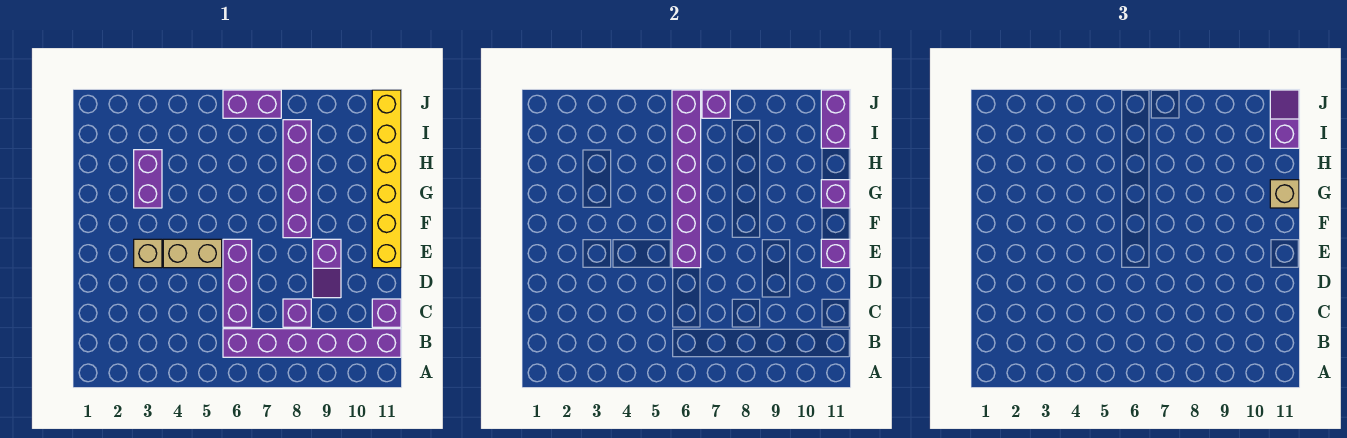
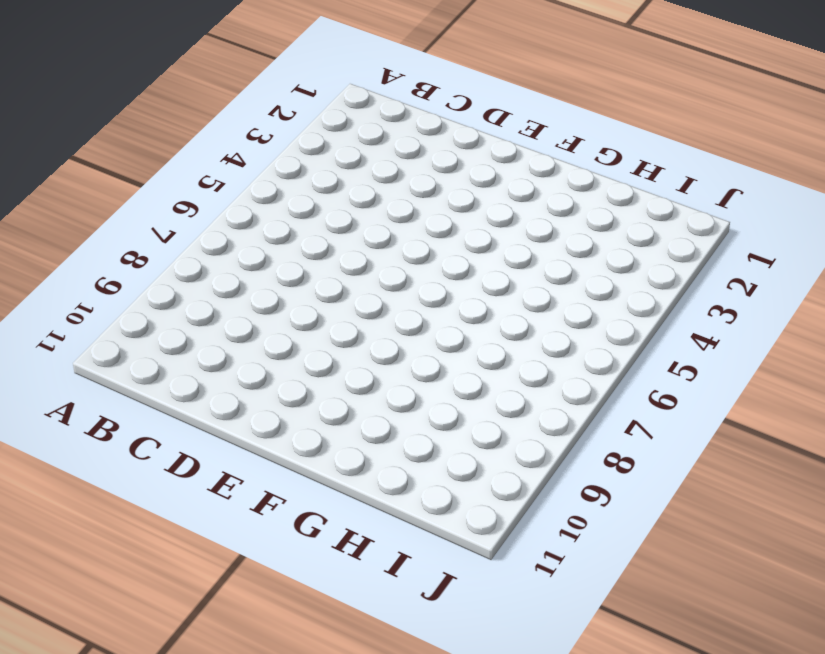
none -> purple 1x6 brick [223,329,401,357]
none -> purple 1x3 brick [223,239,252,327]
none -> purple 1x1 brick [283,299,311,327]

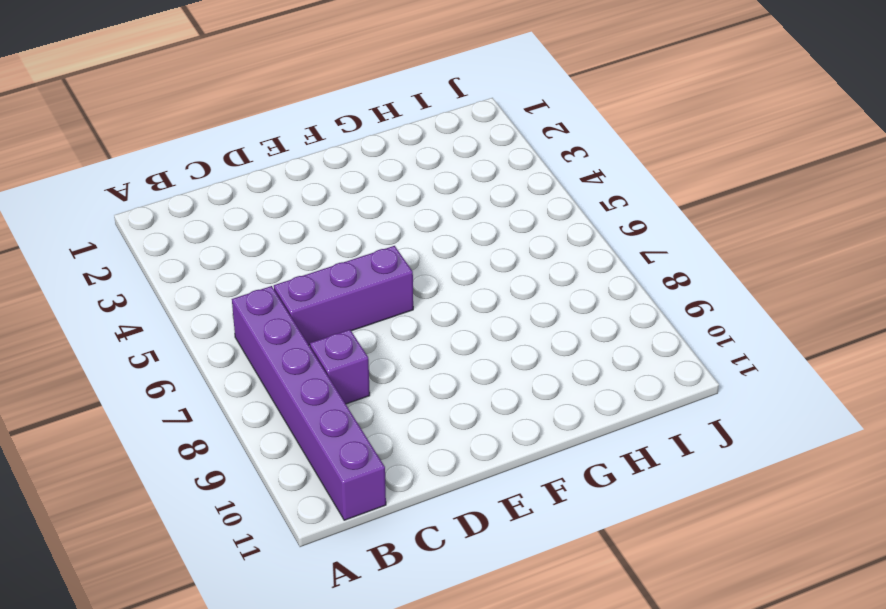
none -> purple 1x1 brick [372,299,401,327]
none -> purple 1x2 slope [313,239,341,298]
none -> tan 1x1 brick [134,239,162,268]

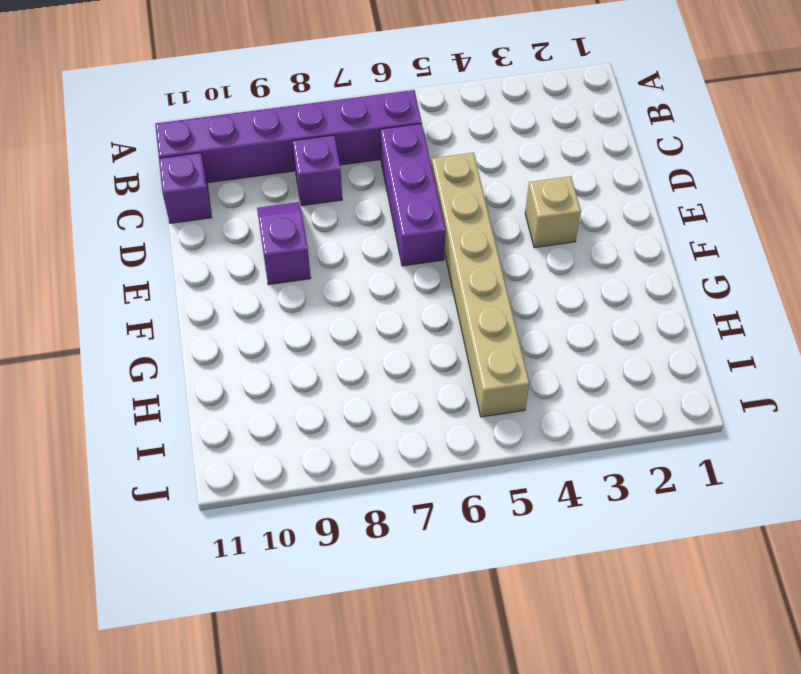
tan 1x6 brick [432,153,529,417] -> tan 1x2 brick [163,239,222,268]
none -> yellow 1x6 brick [372,90,401,268]
none -> purple 1x4 brick [283,120,311,238]
none -> purple 1x2 brick [134,150,162,208]

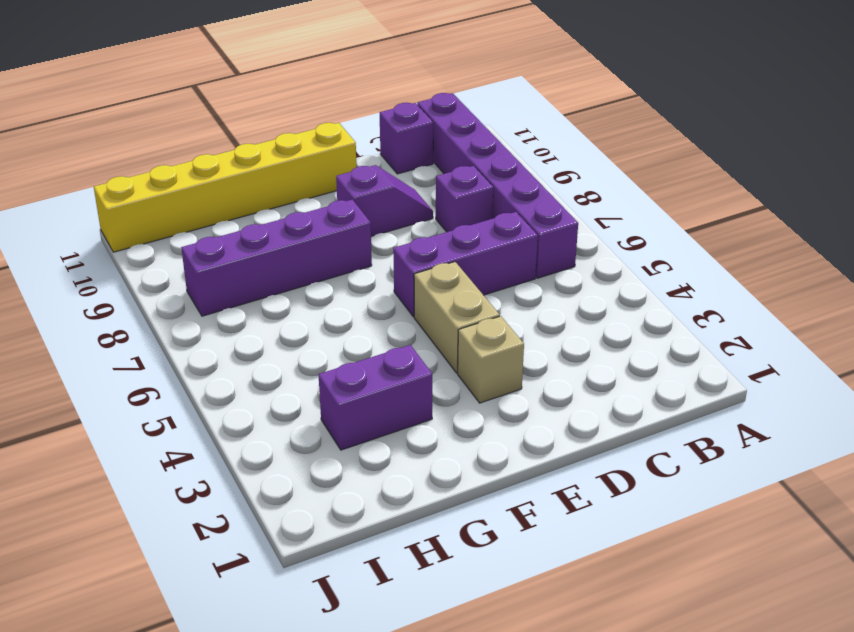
none -> purple 1x2 brick [223,90,281,118]
none -> purple 1x6 brick [672,90,701,268]
none -> purple 1x1 brick [821,239,850,268]

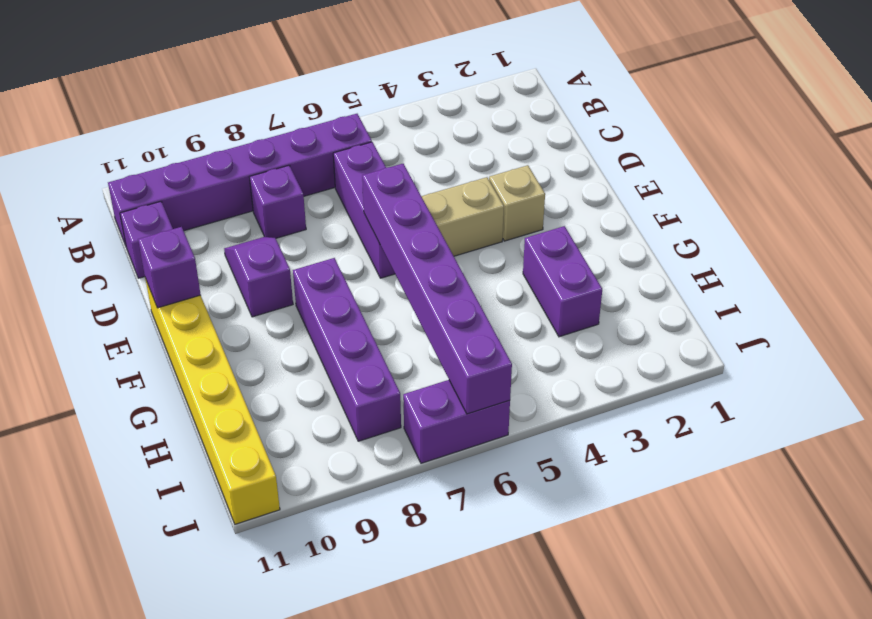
none -> purple 1x1 brick [821,180,850,208]
none -> purple 1x2 brick [821,90,850,148]
none -> purple 1x1 brick [702,90,730,118]

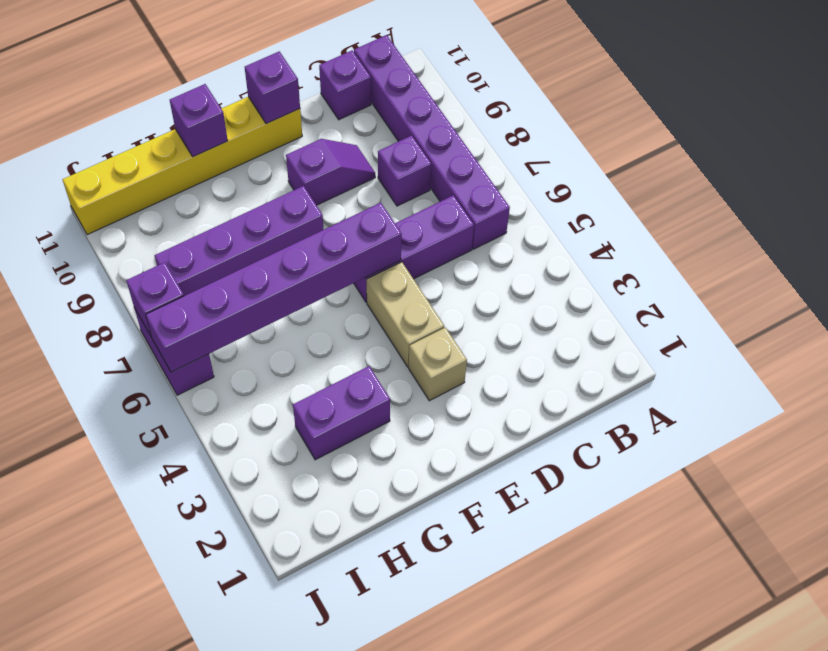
none -> purple 1x2 brick [821,90,850,148]
none -> tan 1x1 brick [1270,180,1299,208]
none -> purple 1x2 slope [1270,90,1299,148]

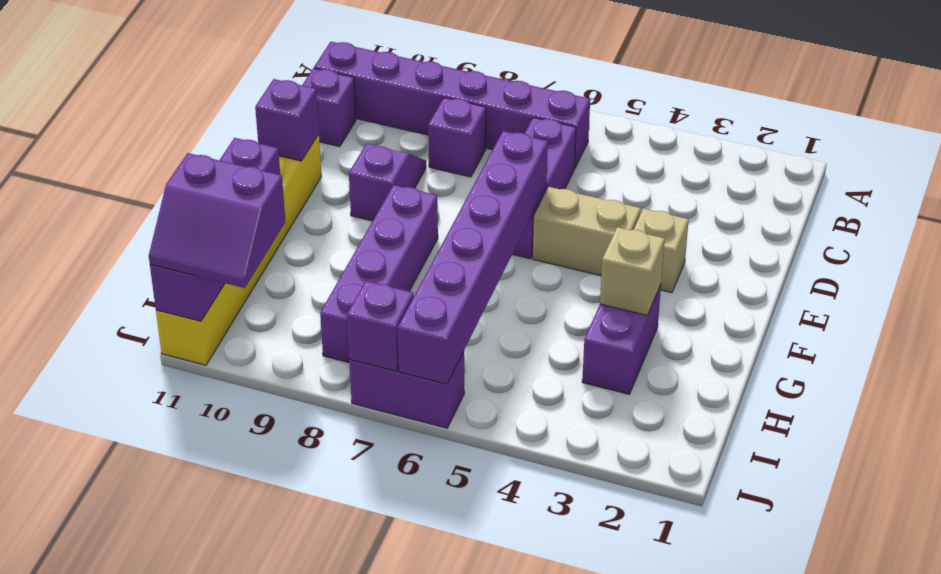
tan 1x1 brick [600,227,665,315] -> tan 1x1 brick moved to [1270,180,1299,208]
purple 2x2 slope [149,153,285,288] -> purple 1x2 slope [1270,90,1299,148]

